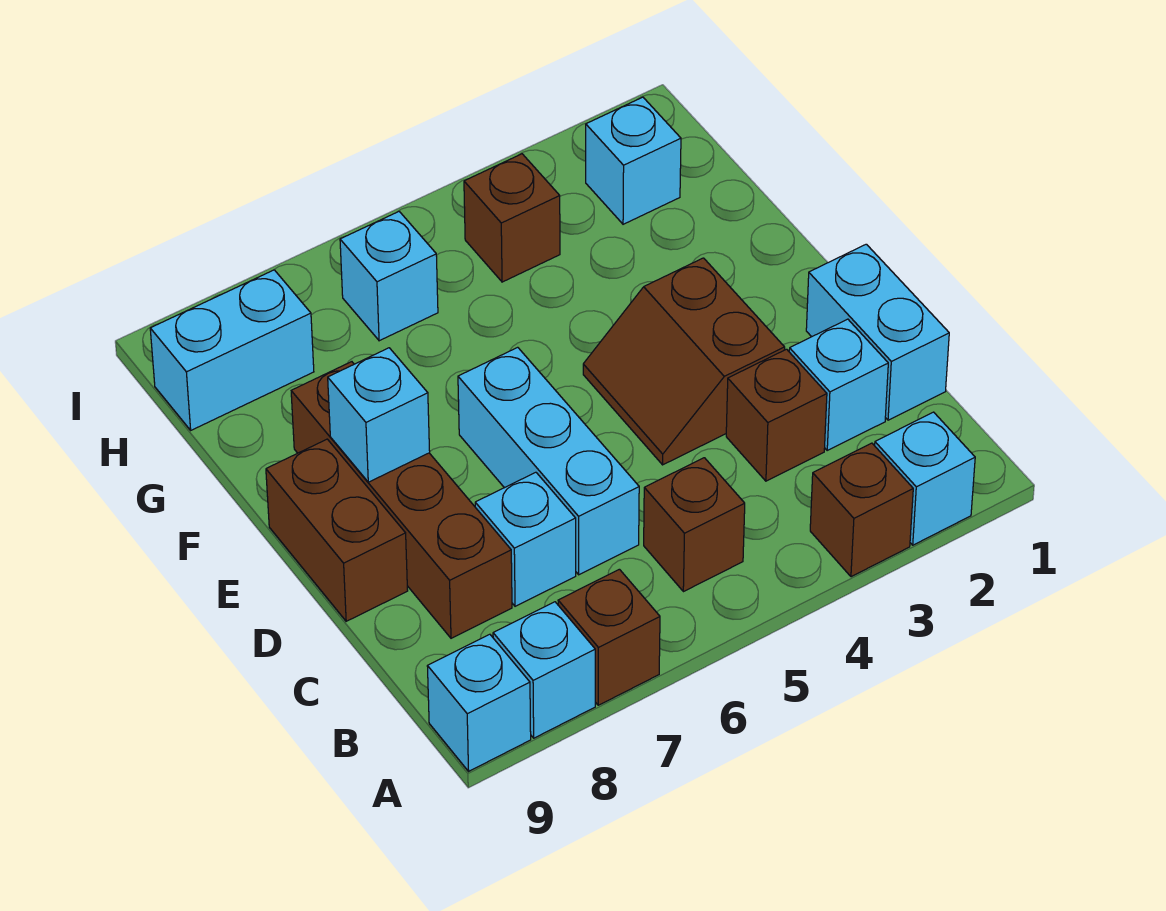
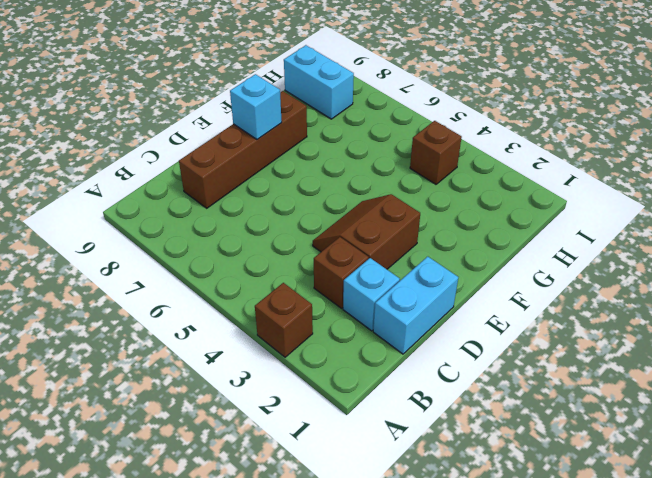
none -> cyan 1x1 brick [875,412,975,545]
none -> brown 1x1 brick [558,569,660,705]
none -> cyan 1x1 brick [493,602,595,738]

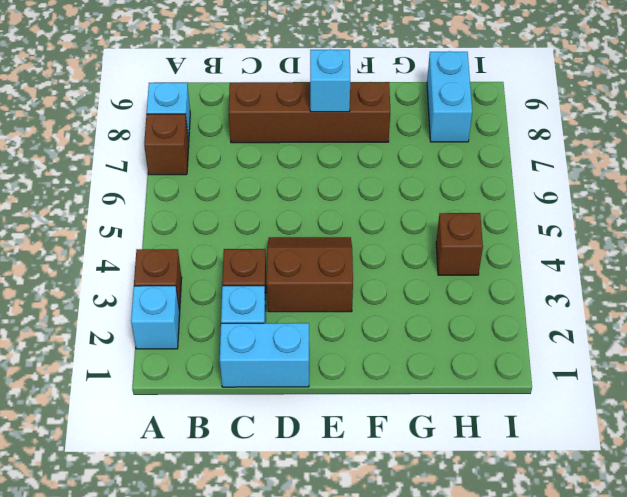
none -> cyan 1x1 brick [427,634,531,771]
none -> brown 1x1 brick [644,458,745,592]
none -> cyan 1x3 brick [458,347,639,575]

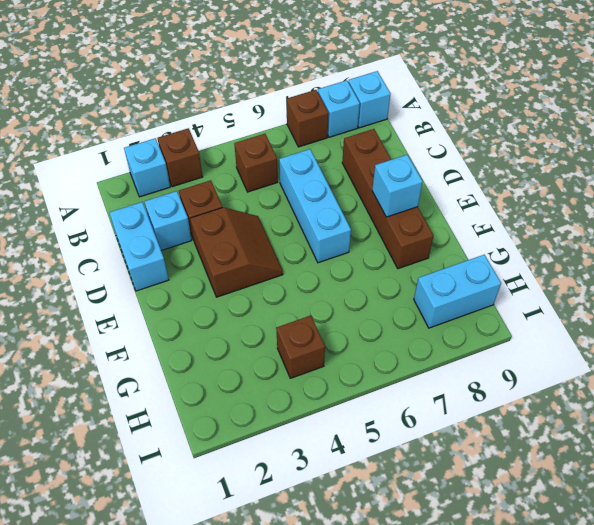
none -> cyan 1x1 brick [475,472,576,606]
none -> brown 1x2 brick [266,439,408,621]
none -> cyan 1x1 brick [586,97,681,224]

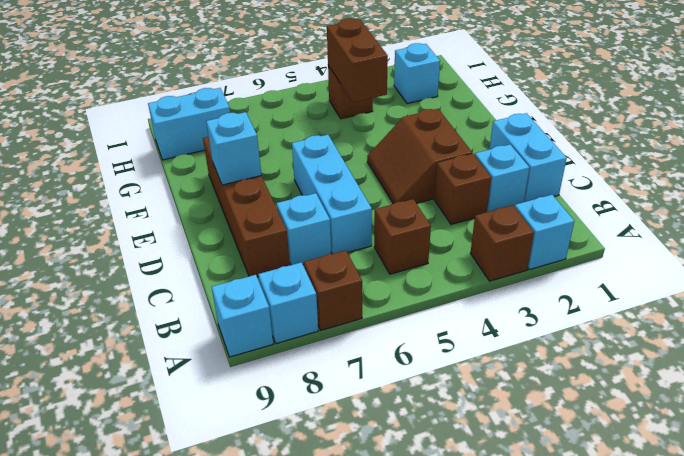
brown 1x2 brick [327,18,388,102] -> brown 1x2 brick moved to [266,439,408,621]
none -> cyan 1x1 brick [340,212,438,341]

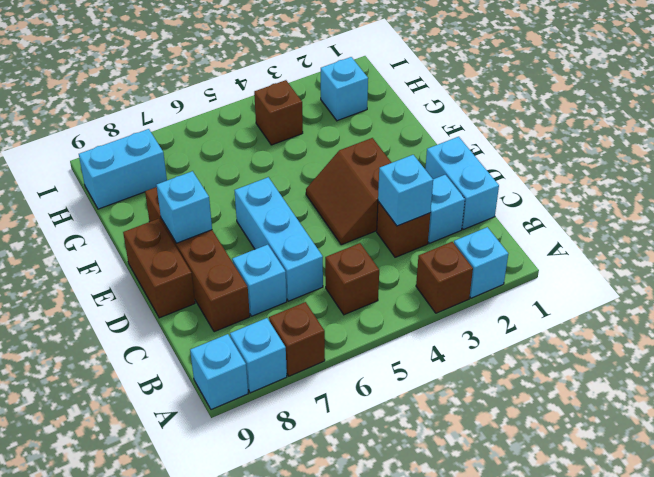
cyan 1x1 brick [378,155,433,226] -> cyan 1x1 brick moved to [340,212,438,341]

